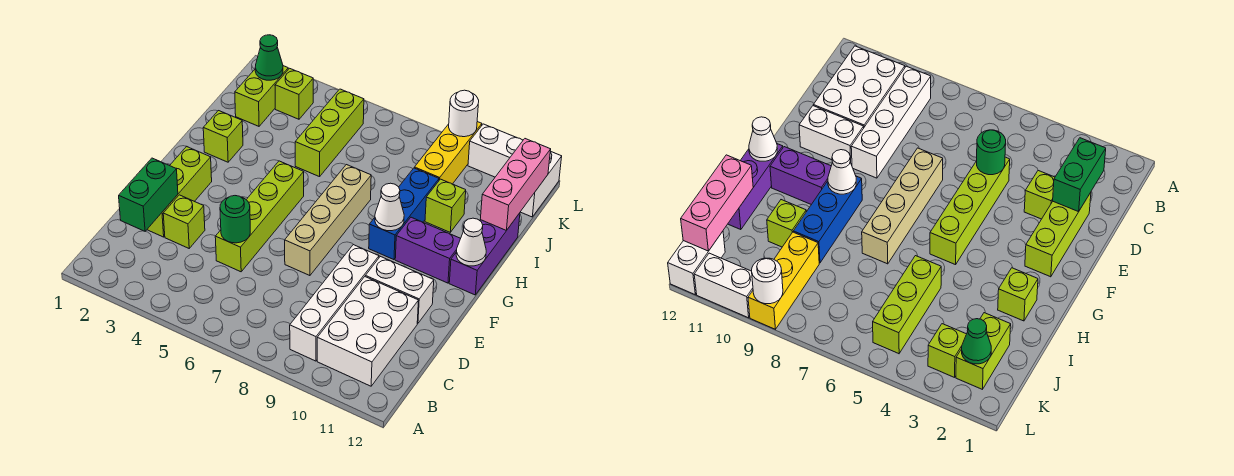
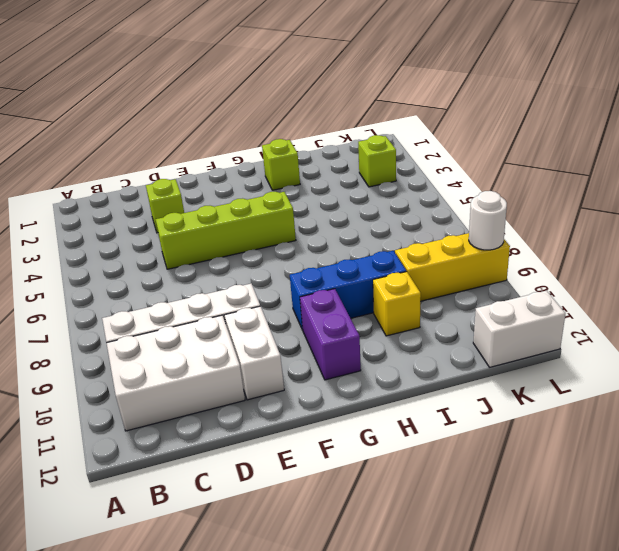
yellow 1x1 brick [373,272,421,336] -> lime 1x1 brick [425,179,466,232]
none -> lime 1x3 brick [147,146,212,237]
none -> tan 1x4 brick [285,165,371,276]
none -> purple 1x3 brick [449,213,520,295]

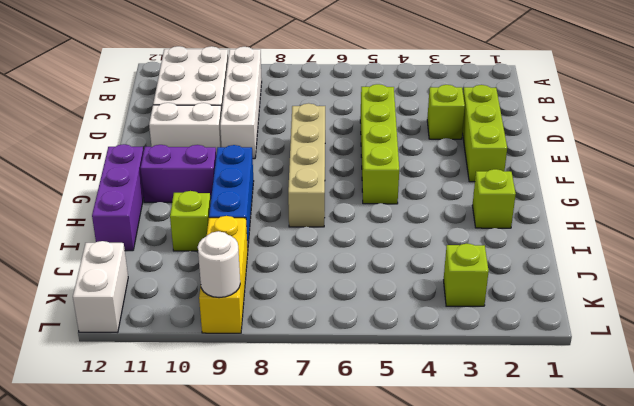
none -> lime 1x3 brick [295,89,364,177]
none -> lime 1x2 brick [235,66,288,126]
none -> white 1x2 brick [468,124,523,177]

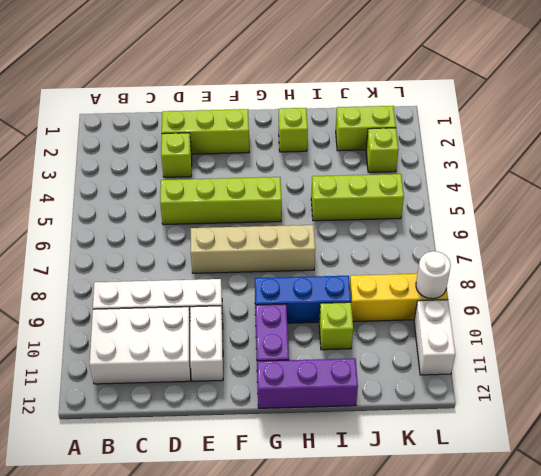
none -> white 1x2 brick [521,151,562,217]
none -> green 1x2 brick [119,158,178,231]
none -> green 1x1 round brick [220,196,250,243]

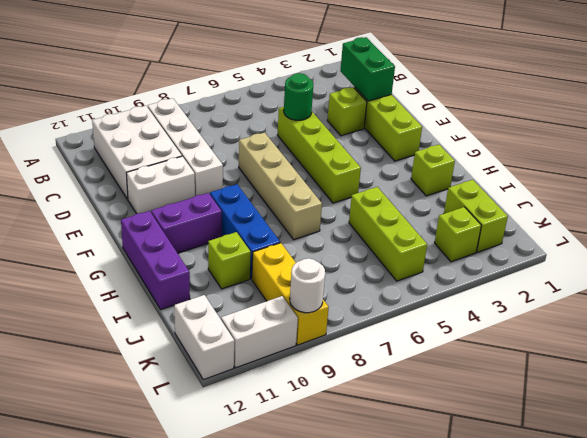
none -> white 1x1 cone [375,183,404,231]
none -> white 1x1 cone [456,218,486,266]
none -> pink 1x3 brick [480,139,551,230]

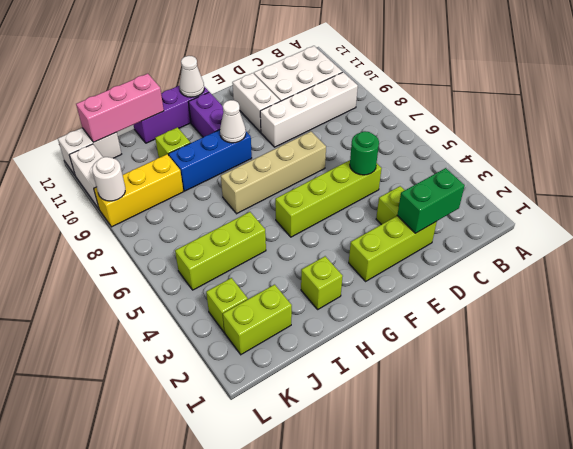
none -> green 1x1 cone [255,35,283,80]

